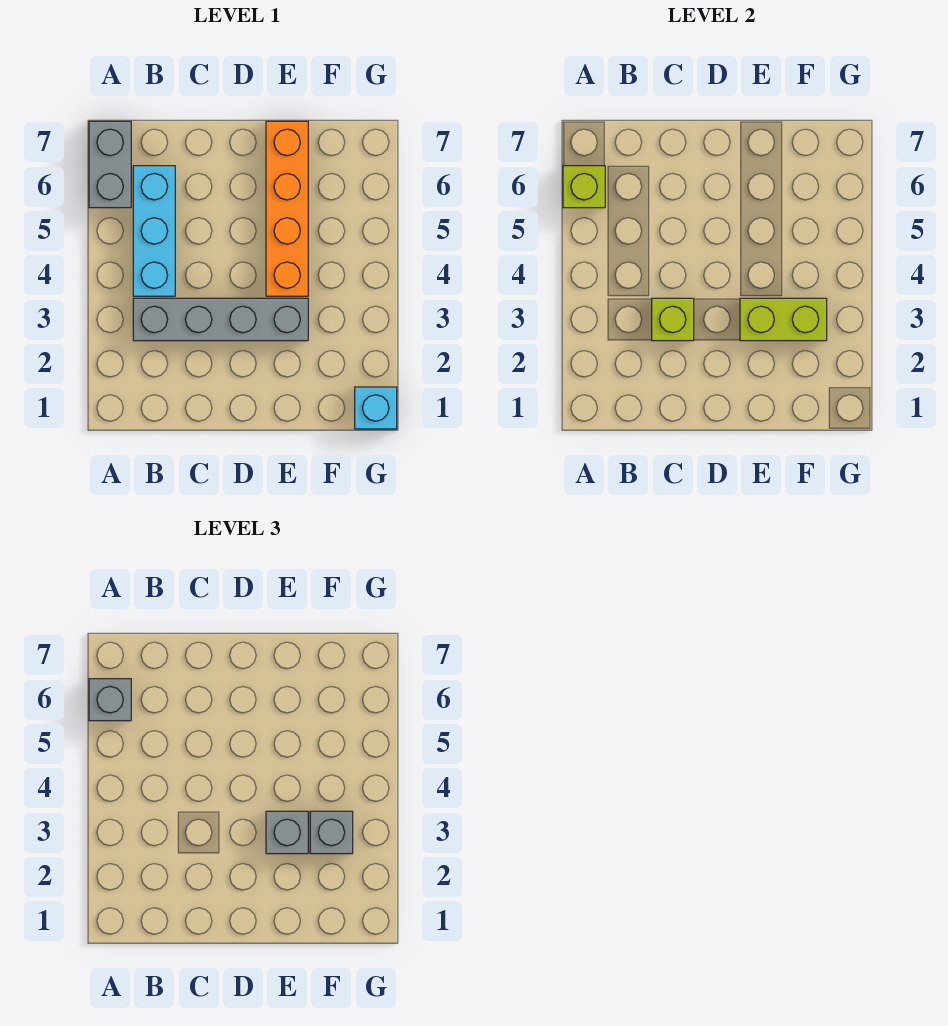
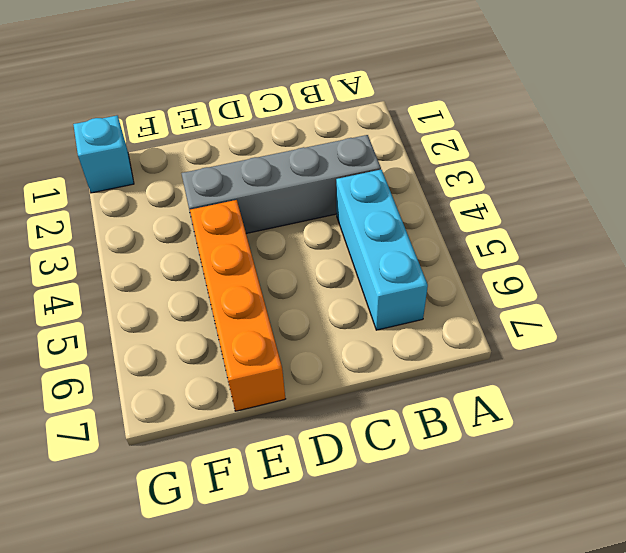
none -> grey 1x2 brick [89,121,131,208]
none -> lime 1x1 brick [563,166,605,208]

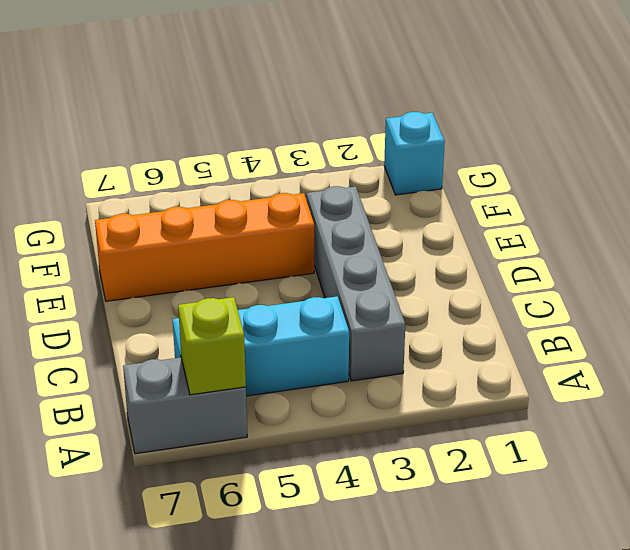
none -> lime 1x1 brick [652,298,694,341]
none -> lime 1x2 brick [740,298,827,341]

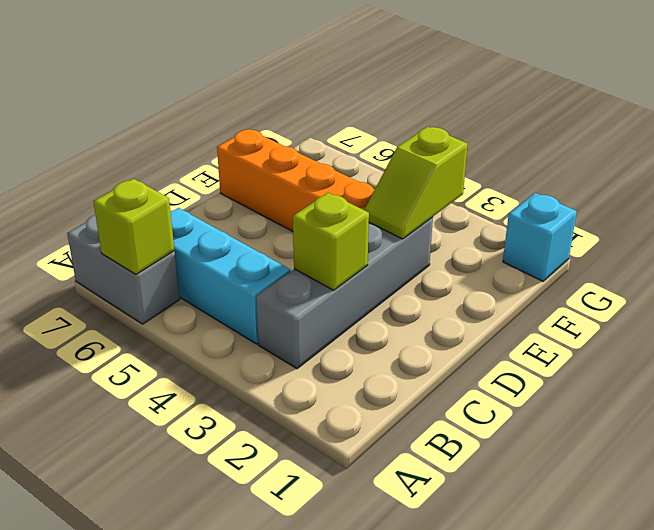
lime 1x2 slope [364,127,468,239] -> lime 1x2 brick [740,298,827,341]
none -> grey 1x1 brick [89,679,131,721]
none -> grey 1x1 brick [266,811,308,854]

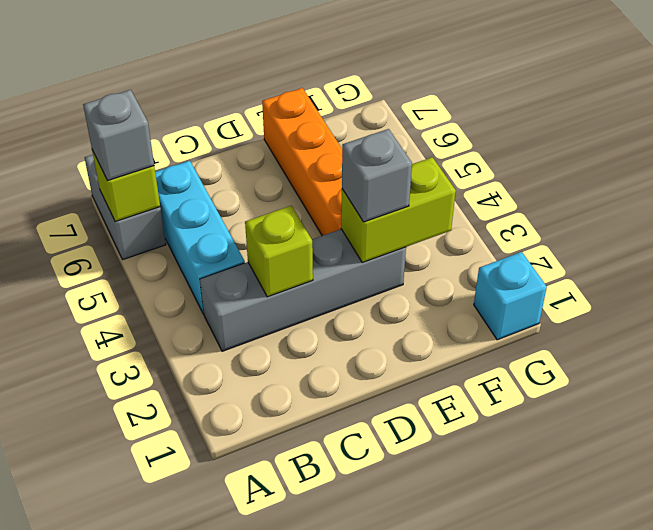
none -> grey 1x1 brick [310,811,353,854]

